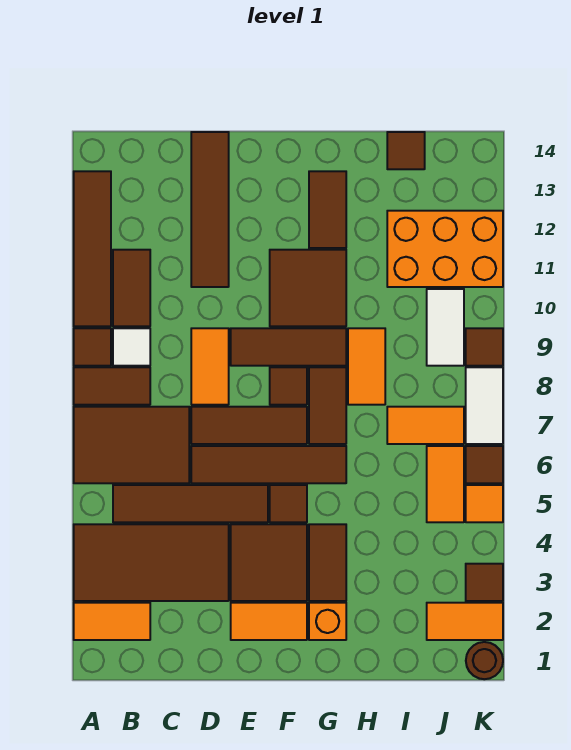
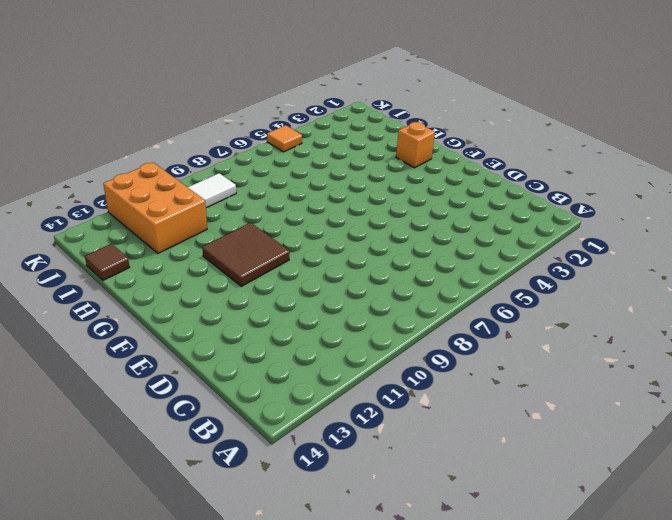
none -> orange 1x2 tile [74,603,150,640]
none -> brown 2x4 tile [74,524,229,601]
none -> brown 2x3 tile [74,407,189,483]
none -> brown 1x2 tile [74,367,150,405]

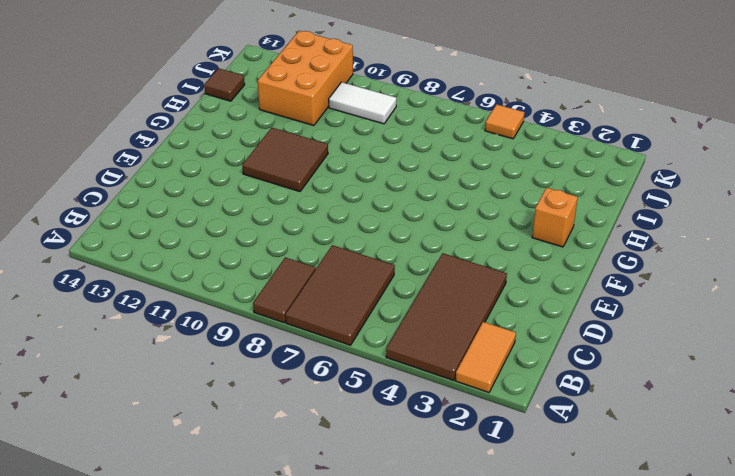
none -> brown 1x1 tile [74,328,111,366]
none -> brown 1x4 tile [74,171,111,326]
none -> brown 1x4 tile [113,485,268,522]
none -> white 1x1 tile [113,328,150,366]

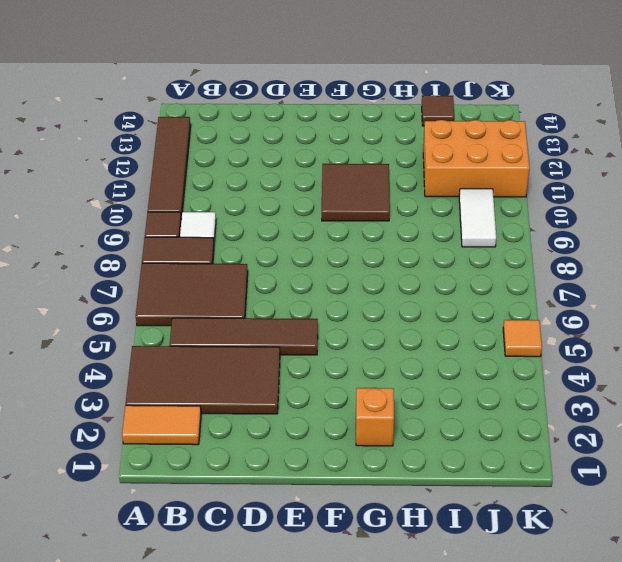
none -> brown 1x2 tile [113,250,150,326]
none -> brown 1x4 tile [191,446,346,483]
none -> brown 1x3 tile [191,407,307,444]
none -> orange 1x2 tile [191,328,229,405]

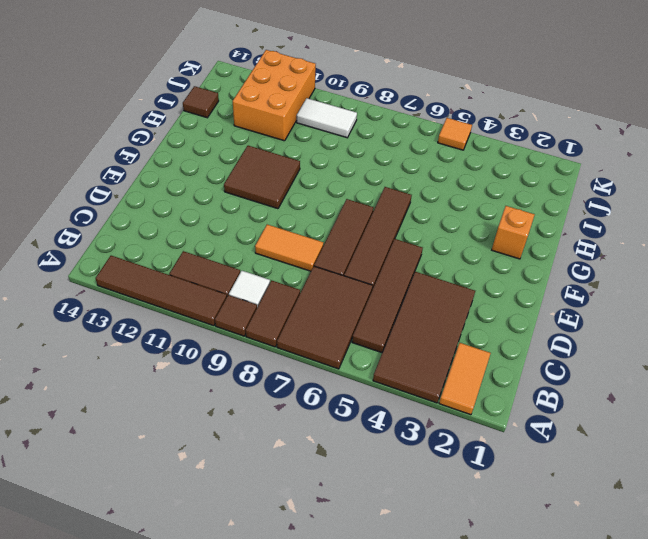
none -> brown 1x4 tile [191,132,229,287]
none -> orange 1x2 tile [231,603,307,640]
none -> brown 2x2 tile [231,524,307,601]
none -> brown 1x3 tile [231,328,346,366]

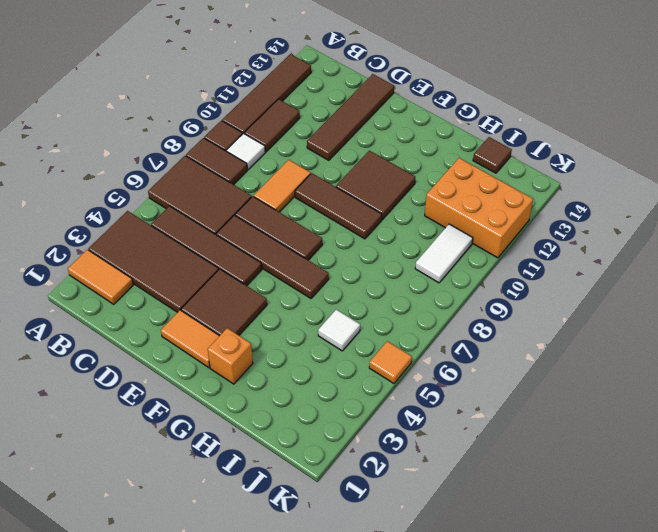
white 1x1 tile [318,310,360,351] -> none
none -> brown 1x1 tile [270,485,307,522]
none -> brown 1x1 tile [270,367,307,405]
none -> brown 1x2 tile [309,524,346,601]
none -> brown 1x2 tile [309,367,346,444]

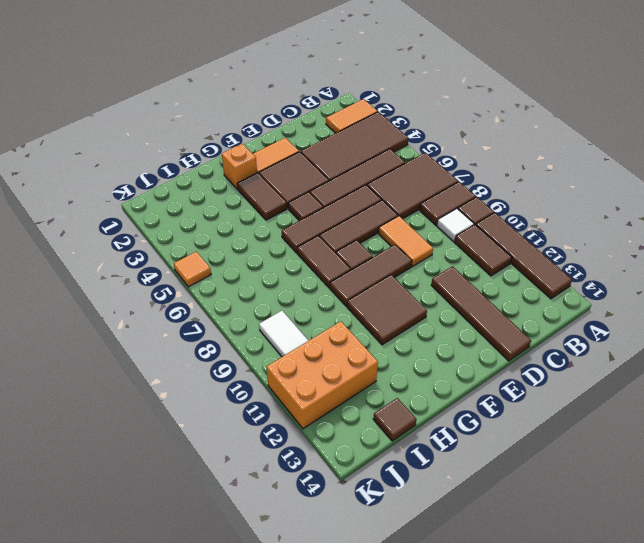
none -> brown 1x2 tile [309,171,346,248]
none -> orange 1x2 tile [348,328,385,405]
none -> orange 1x2 tile [387,407,464,444]
none -> orange 1x2 tile [427,603,503,640]

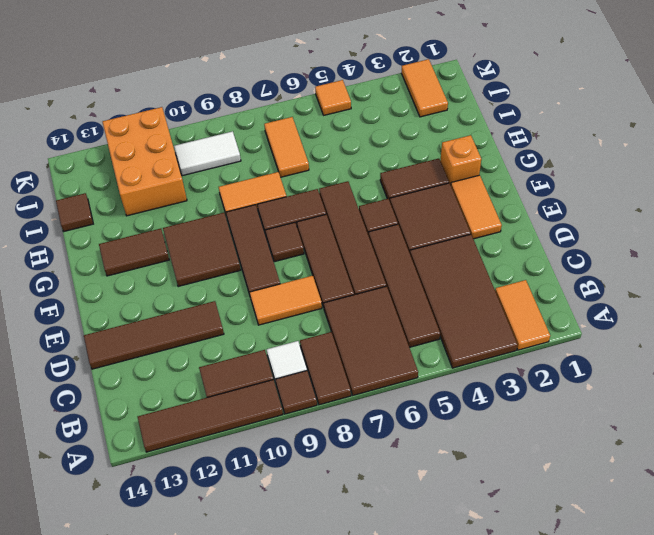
none -> orange 1x2 tile [427,446,464,522]
none -> brown 1x1 round brick [466,642,503,679]
none -> brown 1x1 tile [466,564,503,601]
none -> brown 1x1 tile [466,446,503,483]

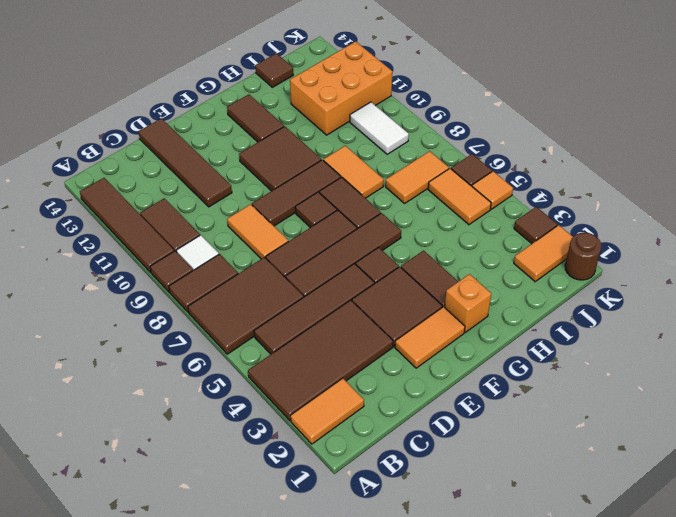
none -> white 1x2 tile [466,367,503,444]
none -> brown 1x1 tile [466,328,503,366]

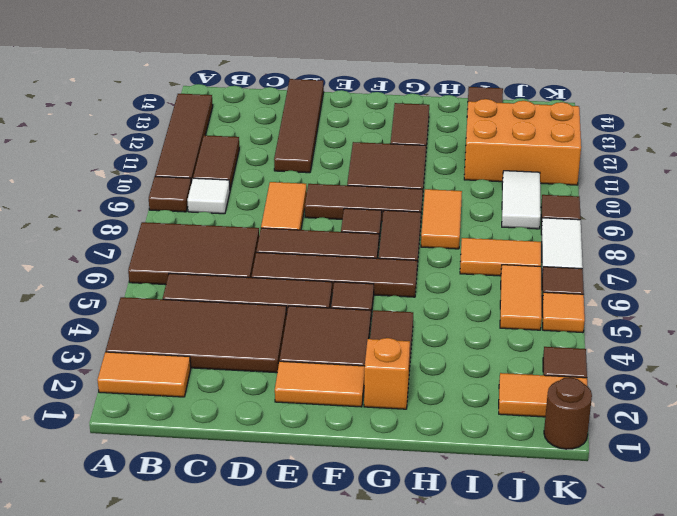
none -> brown 1x2 tile [74,367,150,405]

